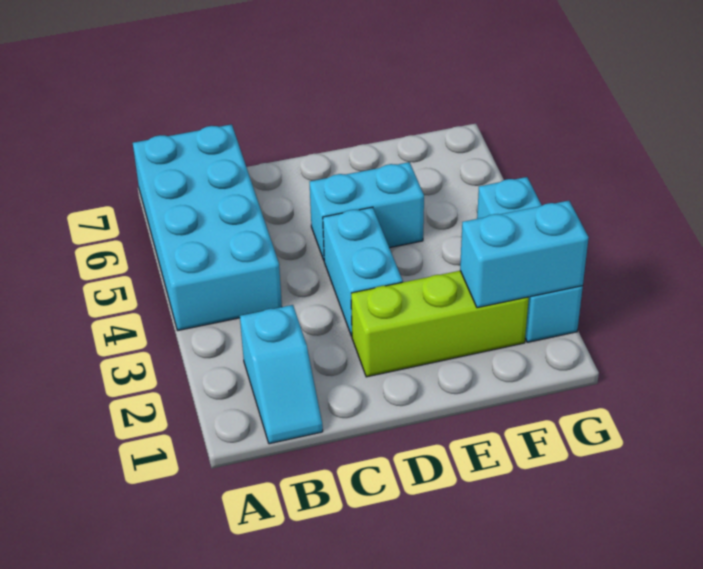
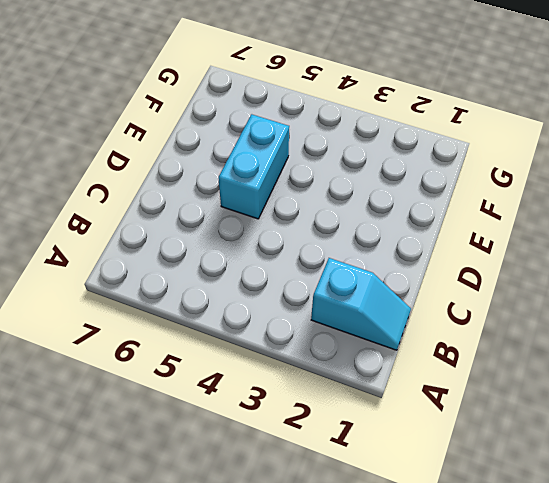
none -> cyan 2x4 brick [133,124,282,330]
none -> lime 1x3 brick [351,271,529,377]

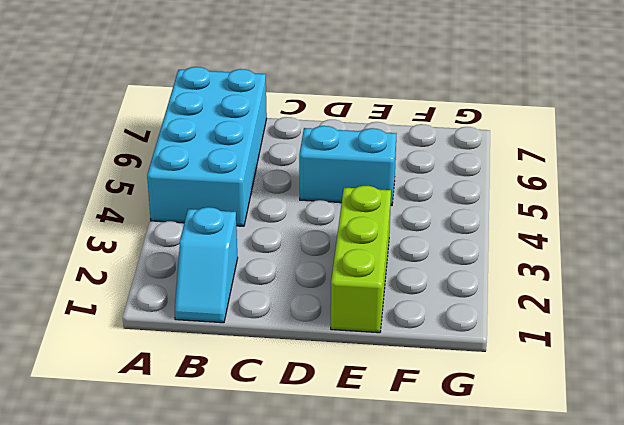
lime 1x3 brick [331,186,391,333] -> lime 1x3 brick turned to [351,271,529,377]
none -> cyan 1x2 brick [323,207,403,336]
none -> cyan 1x3 brick [477,177,583,342]

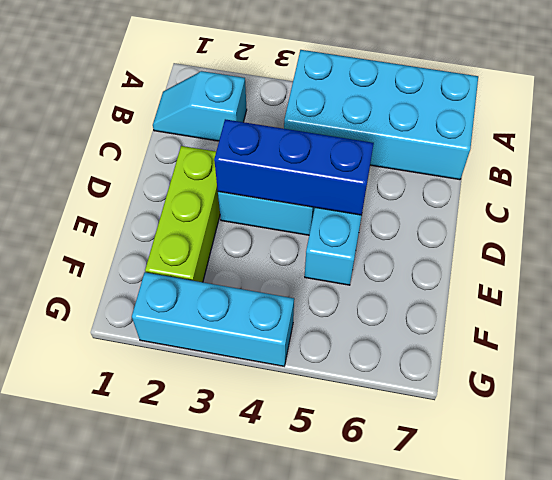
blue 1x3 brick [214,119,374,215] -> none
none -> cyan 1x2 brick [460,201,589,308]

